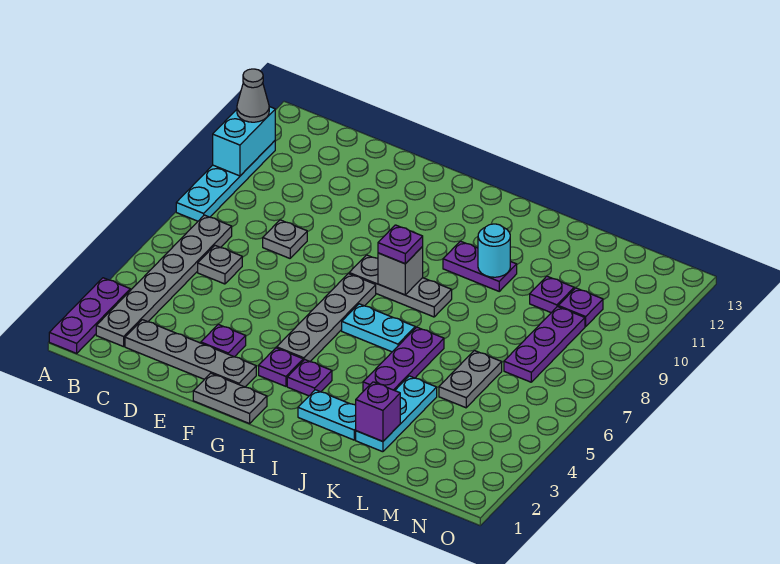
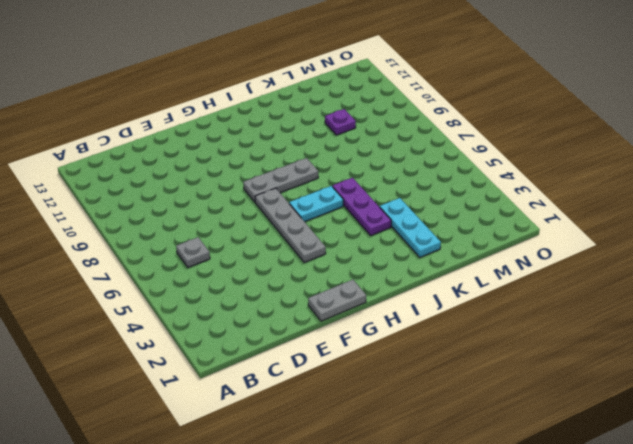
none -> purple 1x3 plate [49,278,130,353]
none -> cyan 1x4 plate [176,141,275,221]
none -> grey 1x6 plate [96,215,232,347]

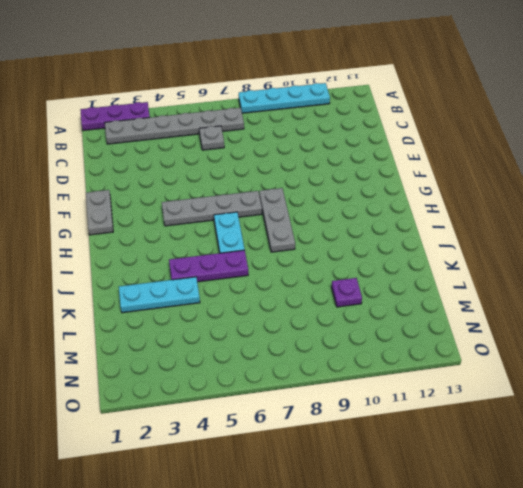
none -> grey 1x4 plate [125,320,256,387]
none -> grey 1x1 plate [263,220,307,258]
none -> purple 1x1 plate [201,324,246,357]

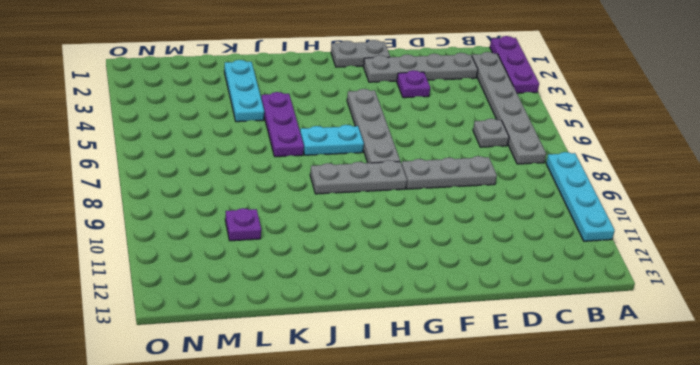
grey 1x3 plate [402,156,497,189] -> grey 1x1 plate [263,220,307,258]
none -> purple 1x1 plate [259,348,303,386]
none -> purple 1x1 plate [287,359,332,396]
none -> cyan 1x2 plate [298,390,356,440]

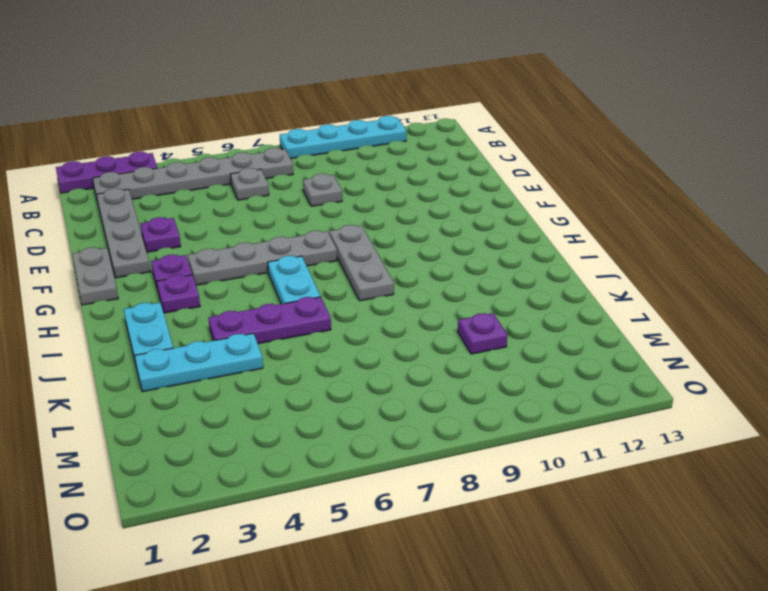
none -> purple 1x2 plate [443,241,517,291]
none -> grey 1x2 plate [439,351,502,408]
none -> purple 1x3 plate [504,307,585,382]

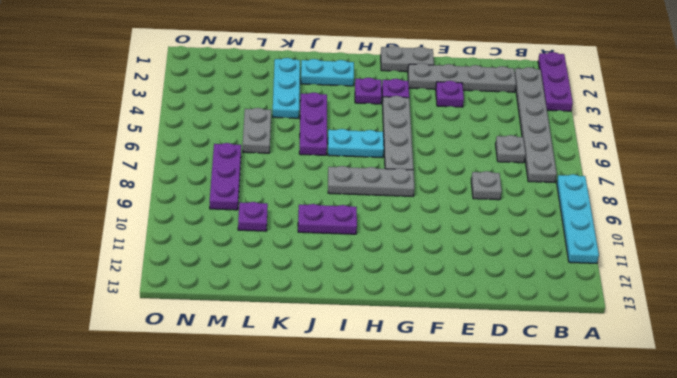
none -> purple 1x1 plate [558,288,603,327]
none -> cyan 1x2 brick [213,107,275,176]
none -> grey 1x1 brick [378,247,423,295]

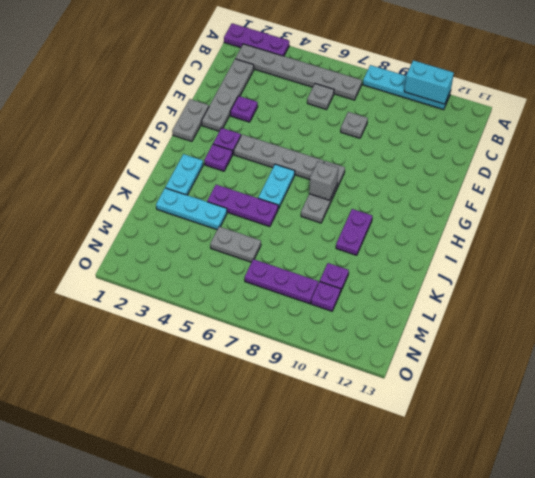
none -> cyan 1x1 round brick [478,224,510,277]
none -> purple 1x1 brick [356,382,400,441]
none -> grey 1x1 cone [237,69,269,122]

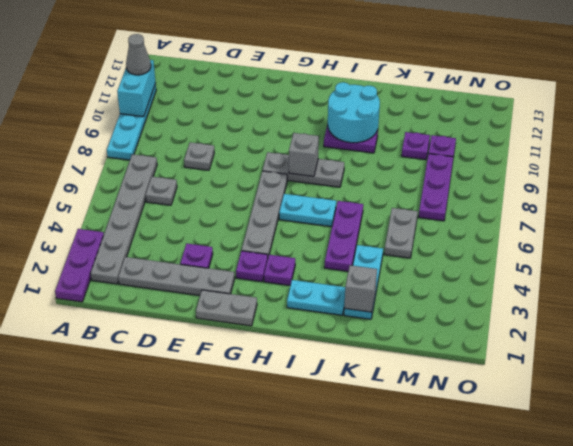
cyan 2x2 round brick [328,82,380,143] -> cyan 1x1 round brick [478,224,510,277]
grey 1x1 brick [344,265,377,312] -> purple 1x1 brick [356,382,400,441]
none -> purple 1x1 plate [378,225,423,264]

